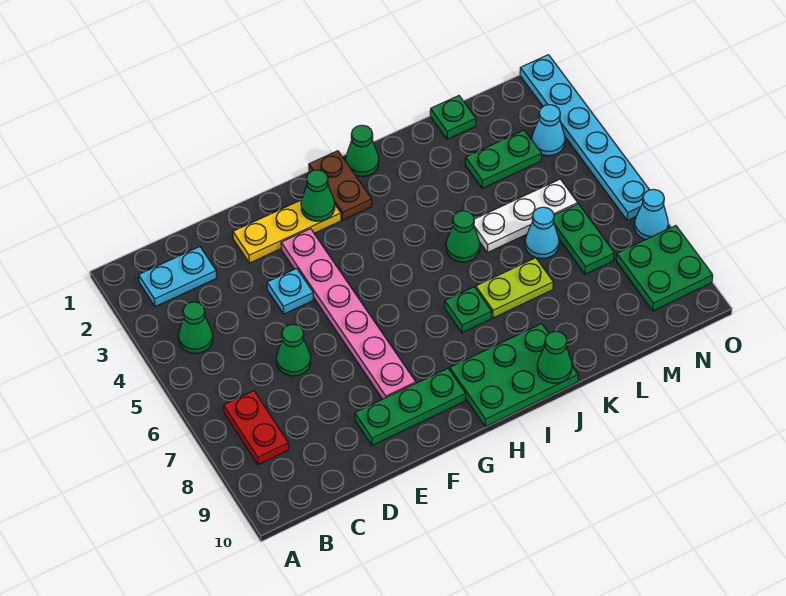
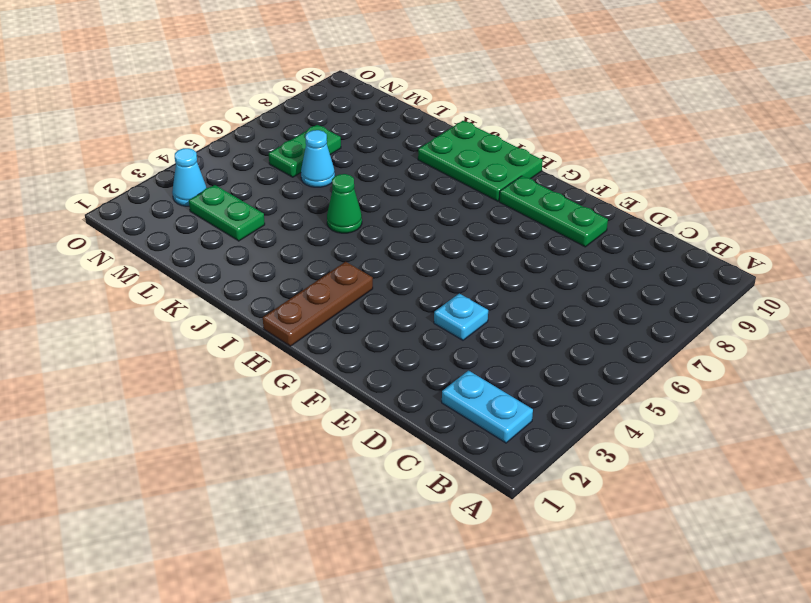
brown 1x3 plate [263,262,373,346] -> brown 1x2 plate [309,151,372,220]
none -> green 1x1 cone [179,302,213,353]
none -> red 1x2 plate [224,391,289,465]
none -> green 1x1 cone [276,324,311,376]

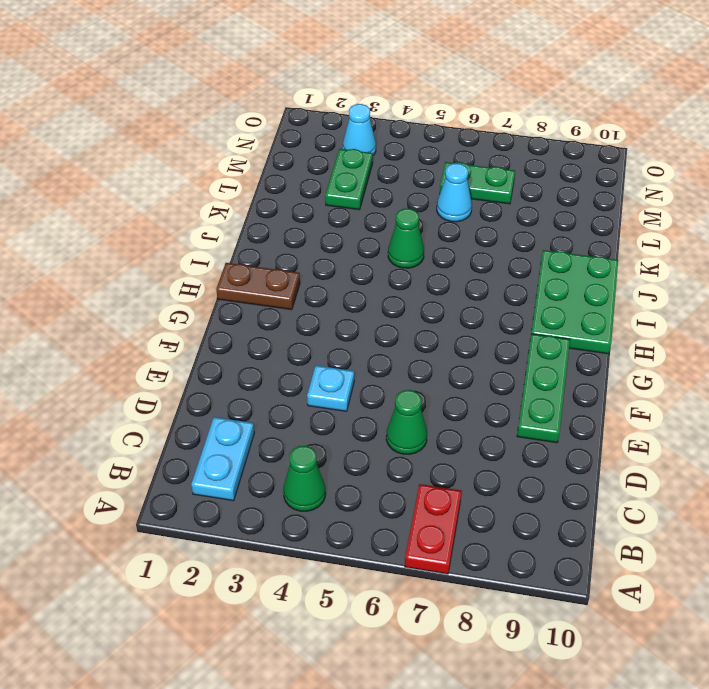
red 1x2 plate [405,484,461,574] -> red 1x2 plate turned to [224,391,289,465]
none -> yellow 1x3 plate [233,200,341,263]
none -> pink 1x6 plate [281,229,416,399]
none -> green 1x1 cone [346,125,379,176]

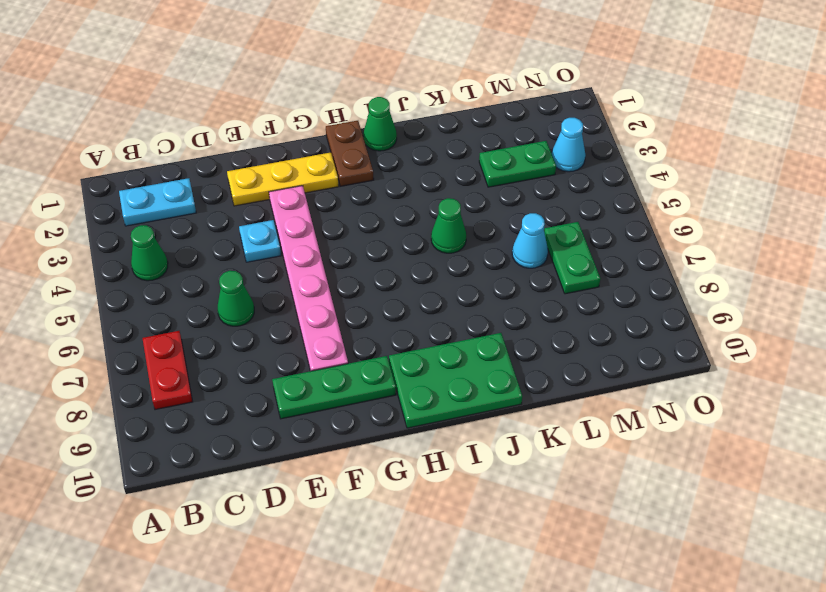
none -> green 1x1 plate [445,287,492,333]
none -> lime 1x2 plate [476,258,553,318]
none -> white 1x3 plate [474,179,578,253]

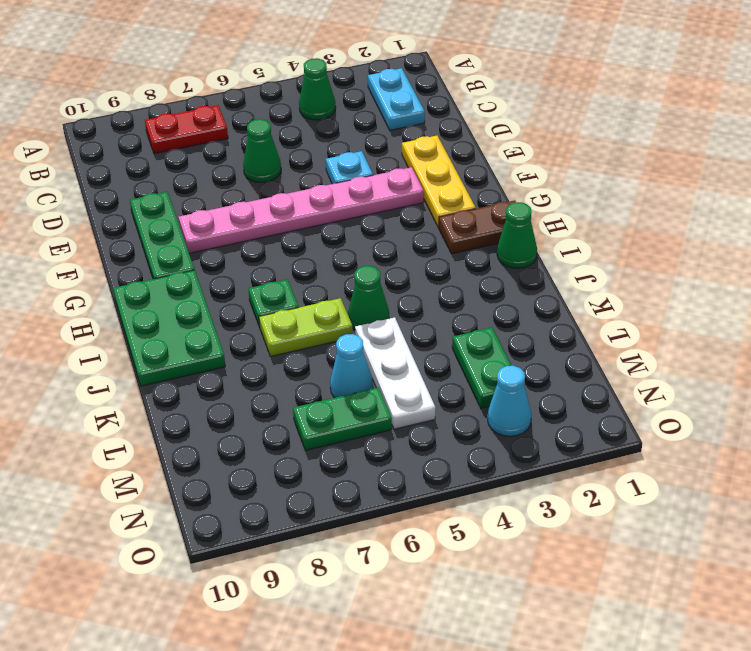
lime 1x2 plate [259,298,353,356] -> lime 1x2 plate turned to [476,258,553,318]
none -> green 1x1 plate [430,96,476,139]
none -> green 2x2 plate [616,226,713,311]
none -> cyan 1x6 plate [520,55,649,220]

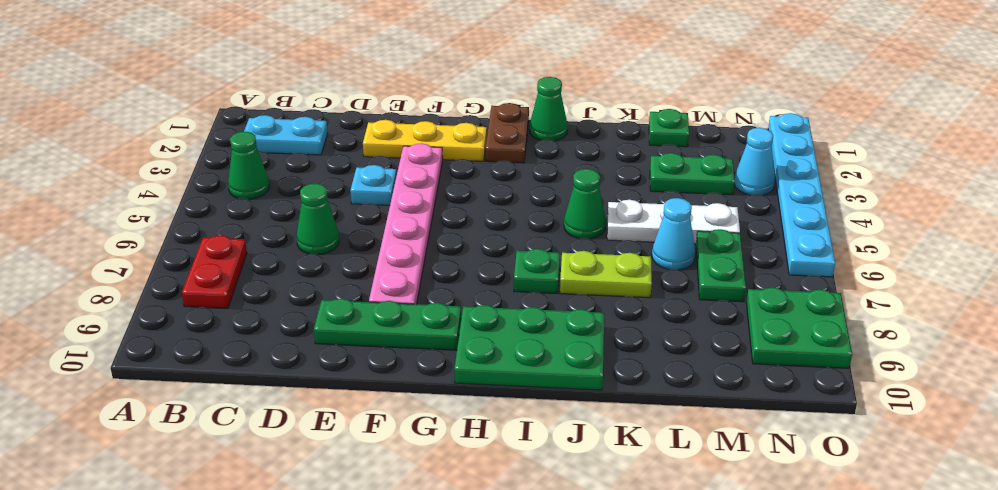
none -> cyan 1x1 cone [634,189,668,240]
none -> green 1x1 cone [301,170,335,221]
none -> green 1x1 cone [537,331,572,383]

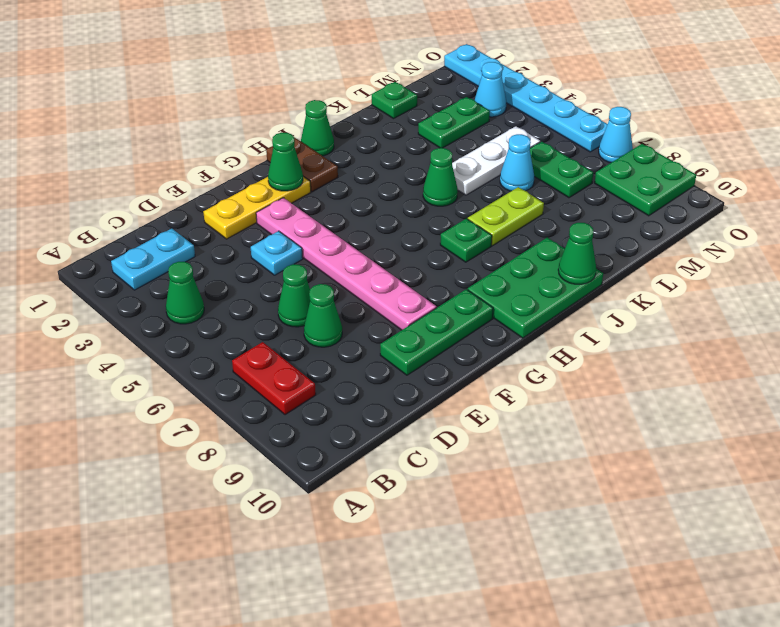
green 1x1 cone [304,284,342,347] -> none

